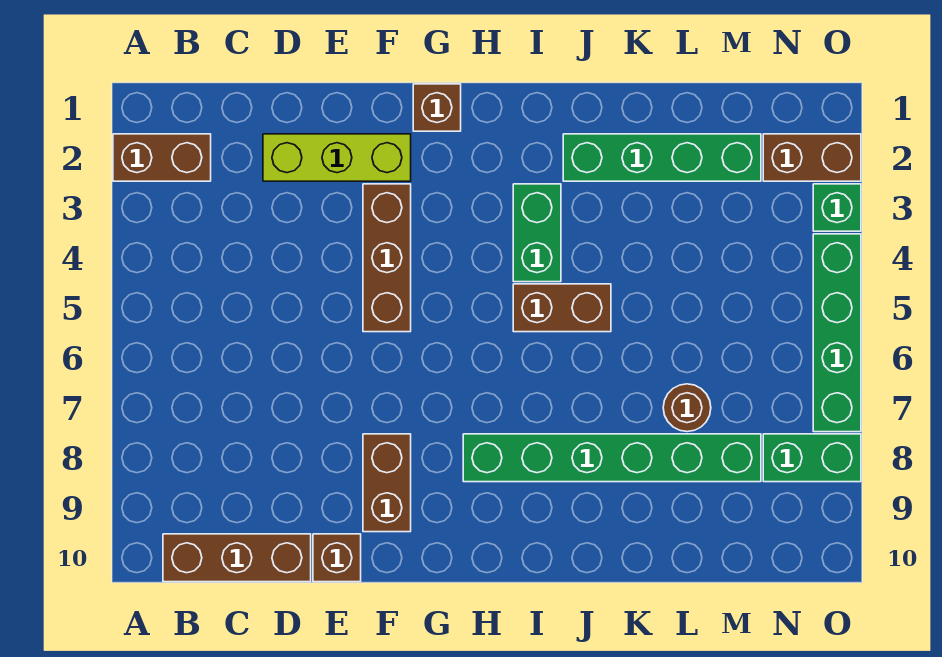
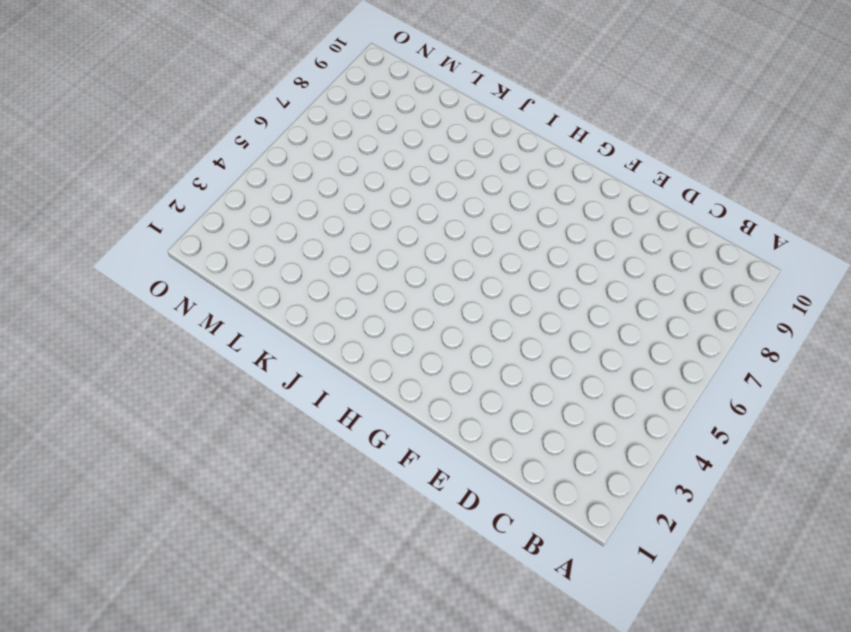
none -> brown 1x2 brick [113,134,211,181]
none -> brown 1x3 brick [163,534,311,582]
none -> lime 1x3 brick [263,134,411,181]

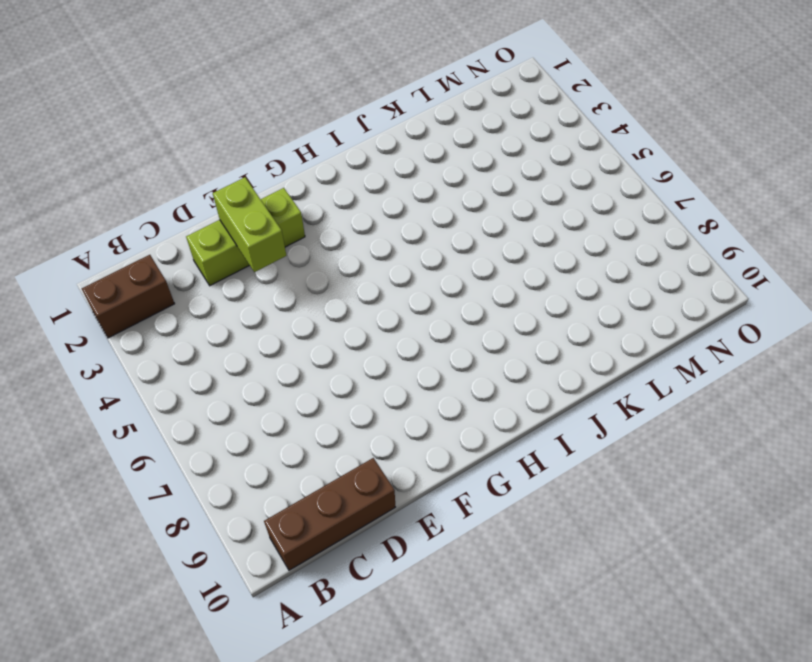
lime 1x2 brick [213,177,286,272] -> none
none -> brown 1x1 brick [313,534,361,582]
none -> brown 1x3 brick [363,184,411,332]
none -> brown 1x2 brick [363,434,411,532]

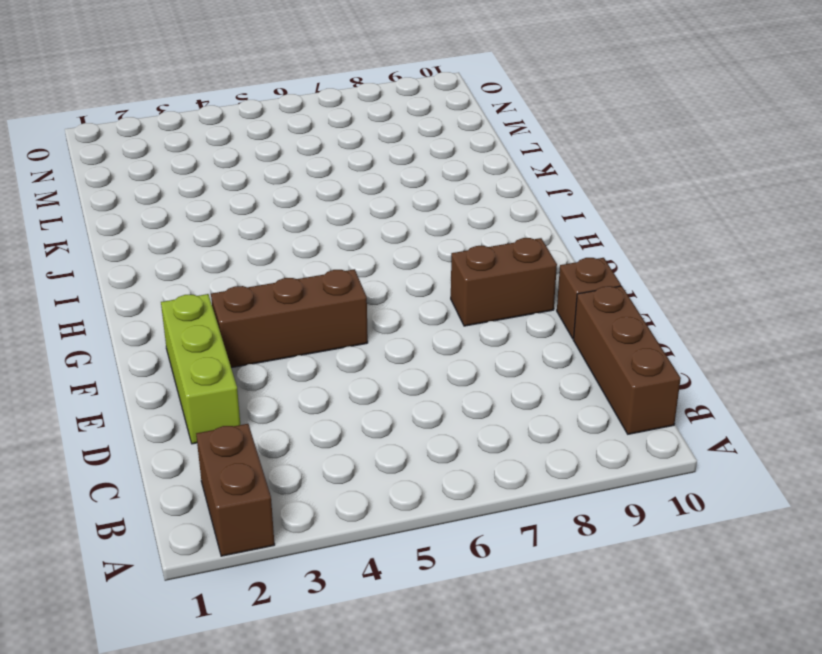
none -> brown 1x1 brick [413,84,461,131]
none -> green 1x6 brick [463,434,761,482]
none -> green 1x2 brick [513,184,561,282]

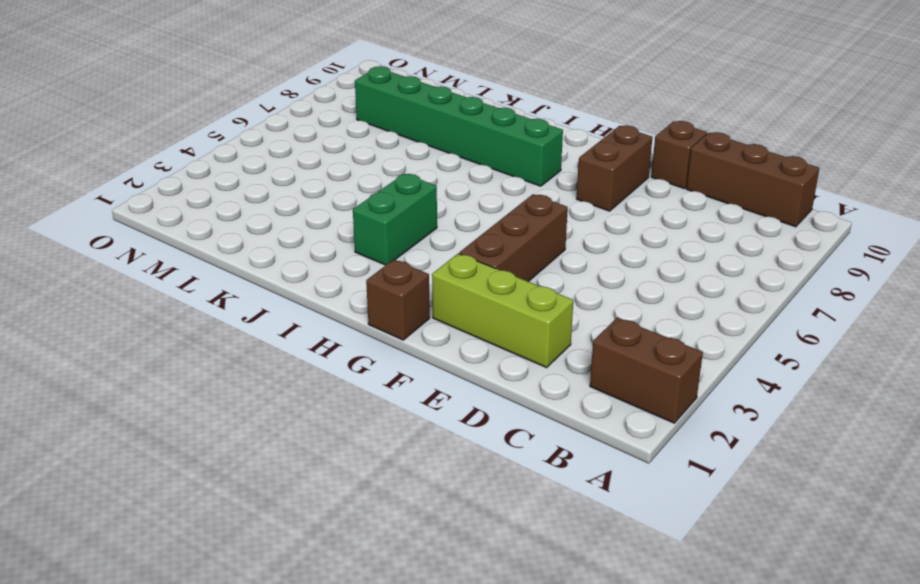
none -> brown 1x2 brick [513,284,611,332]
none -> green 1x4 brick [563,134,761,181]
none -> brown 1x1 round brick [663,384,711,432]

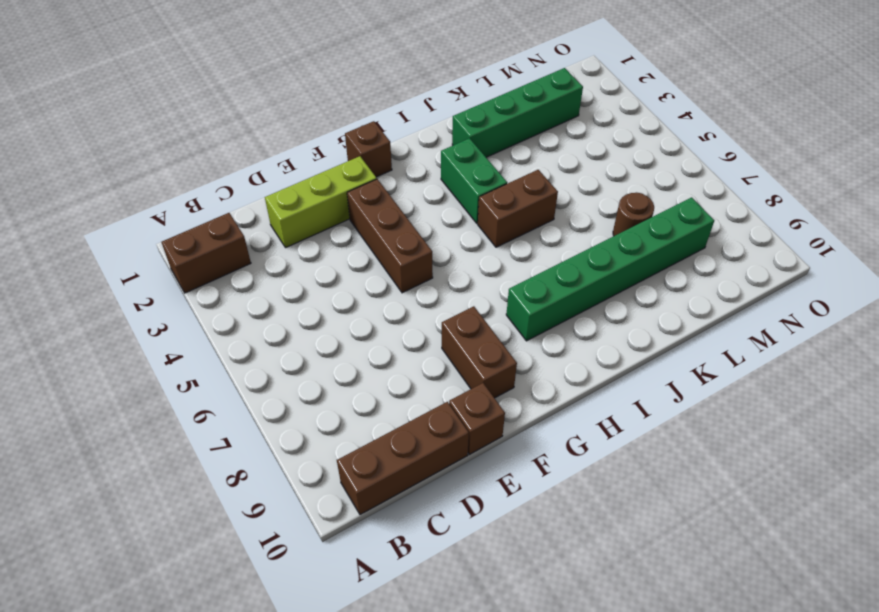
none -> brown 1x2 brick [763,134,861,181]
none -> green 1x2 brick [763,434,861,482]
none -> green 1x1 brick [813,184,861,231]

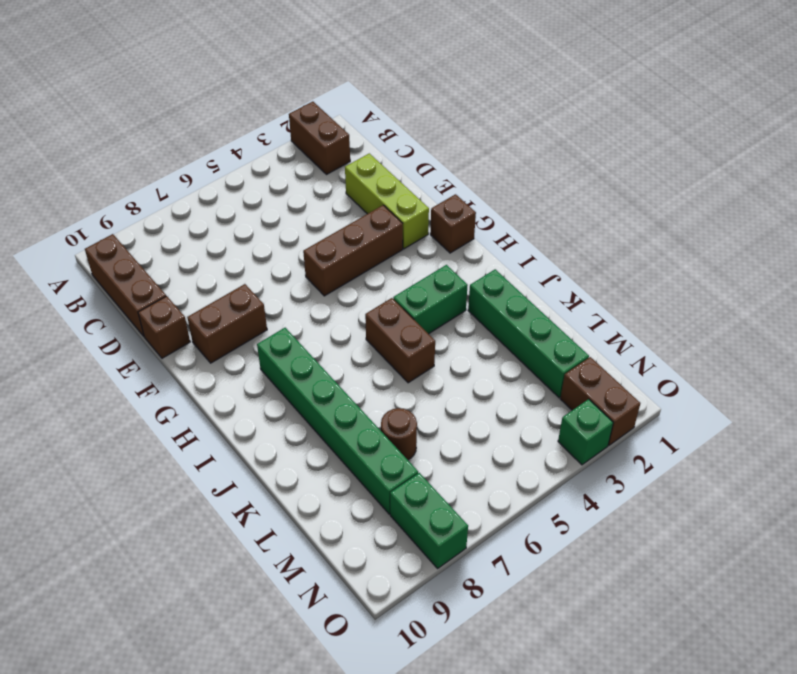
none -> green 1x4 brick [813,234,861,432]

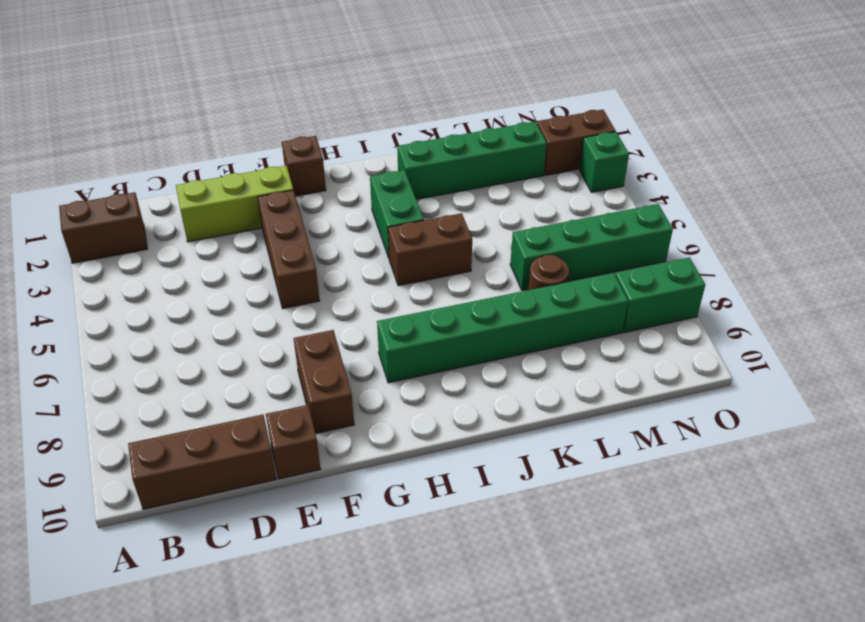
green 1x4 brick [510,204,673,291] -> green 1x4 brick turned to [813,234,861,432]

